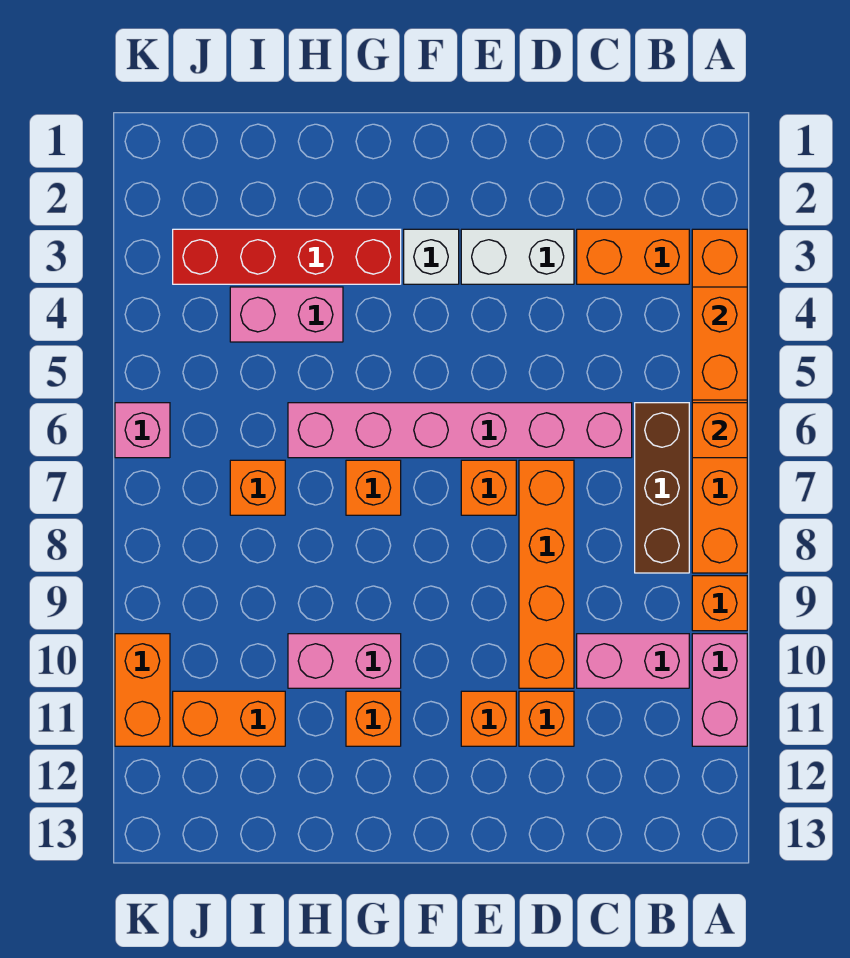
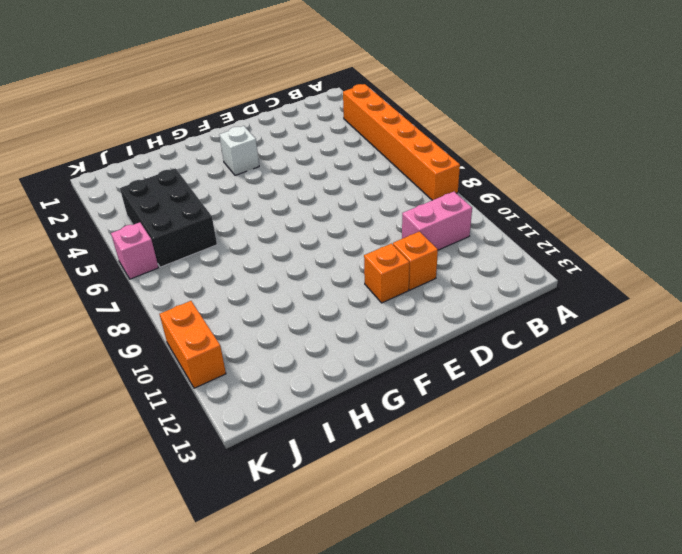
black 2x3 brick [120,168,217,267] -> pink 1x2 brick [230,287,343,342]
none -> orange 1x1 brick [692,576,747,631]
none -> pink 1x2 brick [692,634,747,746]
none -> orange 1x2 brick [577,229,689,284]

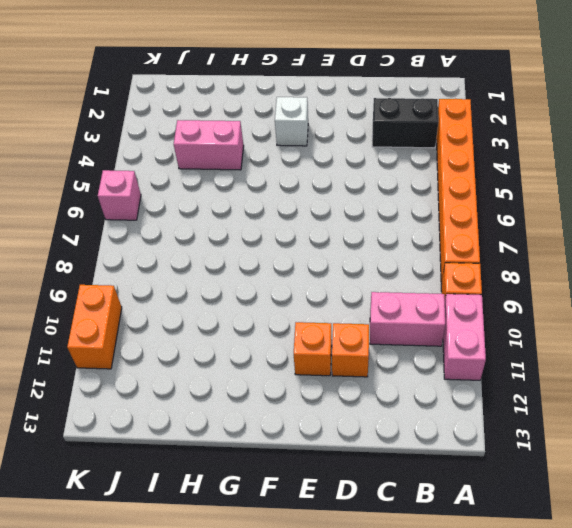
black 1x2 brick [372,98,438,148] -> orange 1x2 brick [577,229,689,284]
none -> brown 1x3 brick [635,403,689,573]
none -> pink 1x6 brick [288,403,632,458]
none -> white 1x2 brick [461,229,574,284]

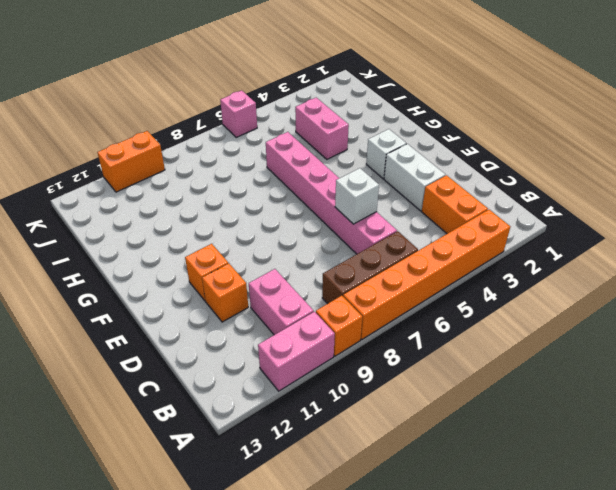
white 1x1 brick [335,168,379,224] -> none
none -> orange 1x4 brick [519,460,574,688]
none -> orange 1x1 brick [461,460,516,515]
none -> red 1x4 brick [173,229,401,284]

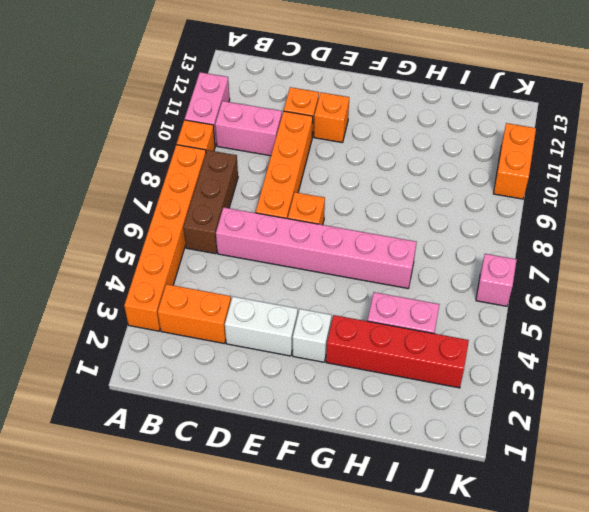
none -> orange 1x1 brick [346,460,401,515]
none -> pink 1x2 brick [288,634,401,688]
none -> orange 1x1 brick [346,691,401,746]

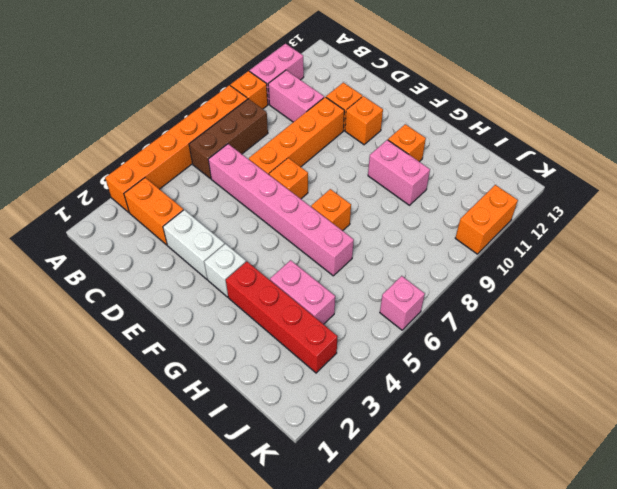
none -> orange 1x1 brick [230,460,285,515]
none -> orange 1x2 brick [173,691,285,746]
none -> orange 1x2 brick [692,287,747,400]

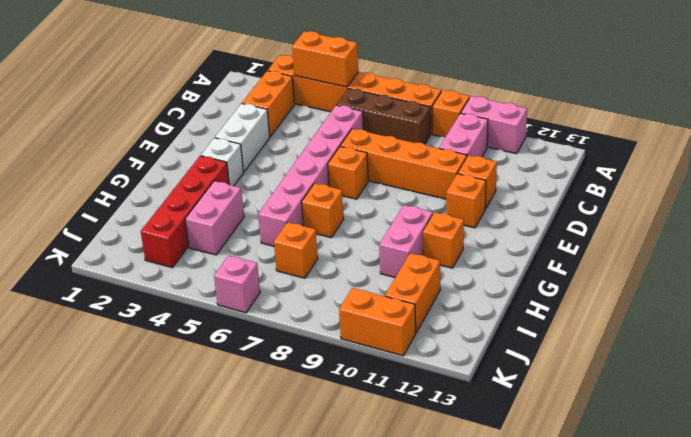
none -> orange 1x1 brick [692,403,747,458]

